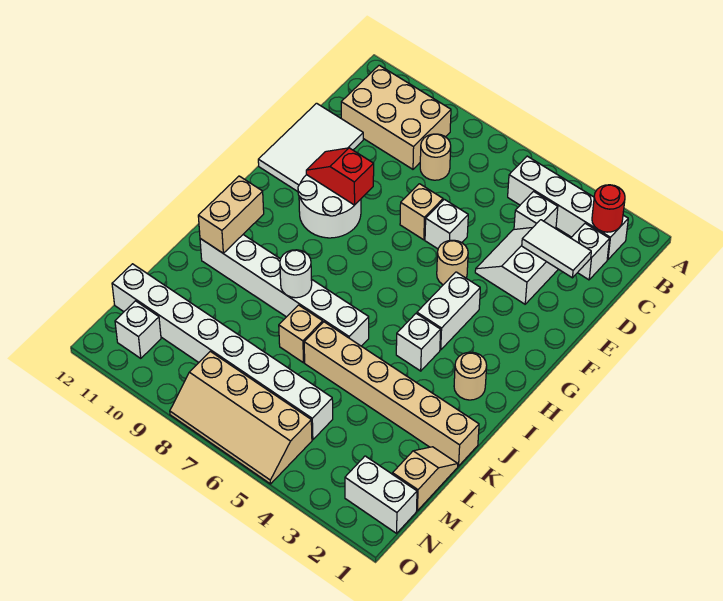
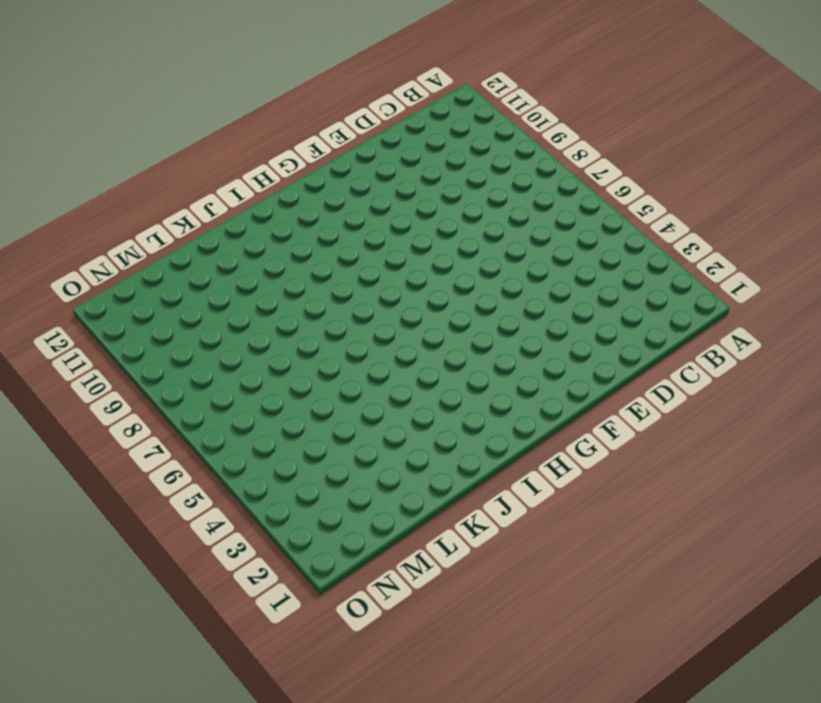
none -> white 1x4 brick [508,156,628,260]
none -> tan 2x3 brick [341,65,451,169]
none -> white 1x1 brick [571,223,610,280]

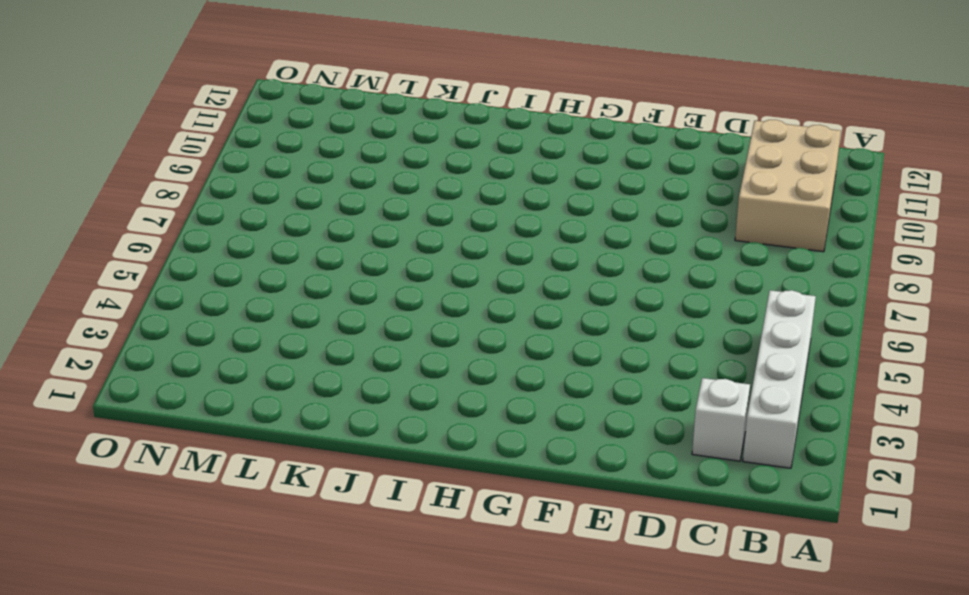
none -> white 1x1 brick [514,191,558,229]
none -> tan 1x1 round brick [420,134,451,180]
none -> white 2x2 slope [475,228,558,304]

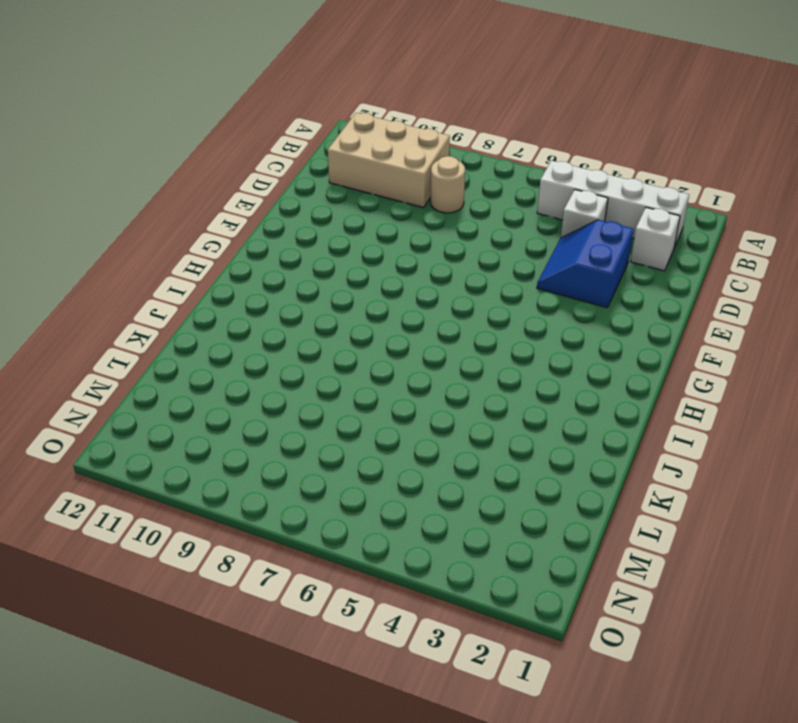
blue 2x2 slope [537,220,634,308] -> white 2x2 slope [475,228,558,304]
none -> white 2x3 tile [258,103,363,192]
none -> white 1x1 brick [425,199,468,249]
none -> tan 1x1 brick [400,184,443,240]

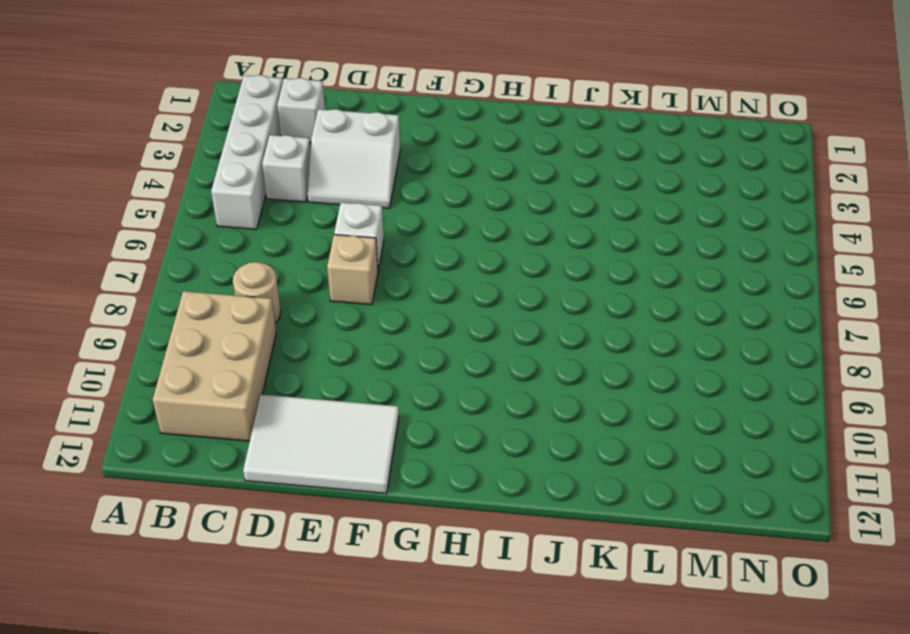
none -> tan 1x1 round brick [437,240,468,285]
none -> white 2x2 round brick [298,175,361,238]
none -> white 1x2 brick [417,272,480,350]

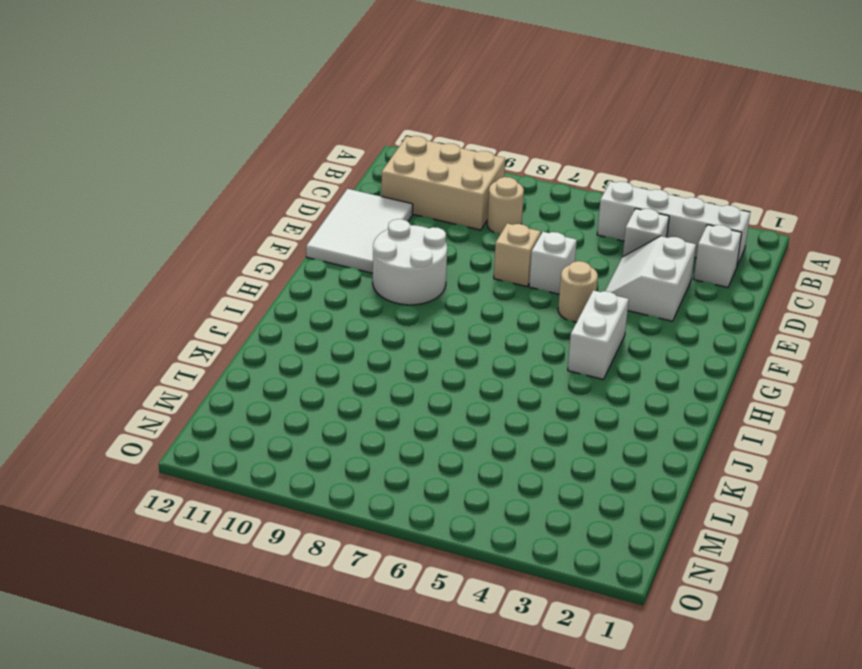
none -> tan 1x1 round brick [454,352,487,400]
none -> white 1x1 brick [396,314,441,371]
none -> white 1x6 brick [200,235,369,346]

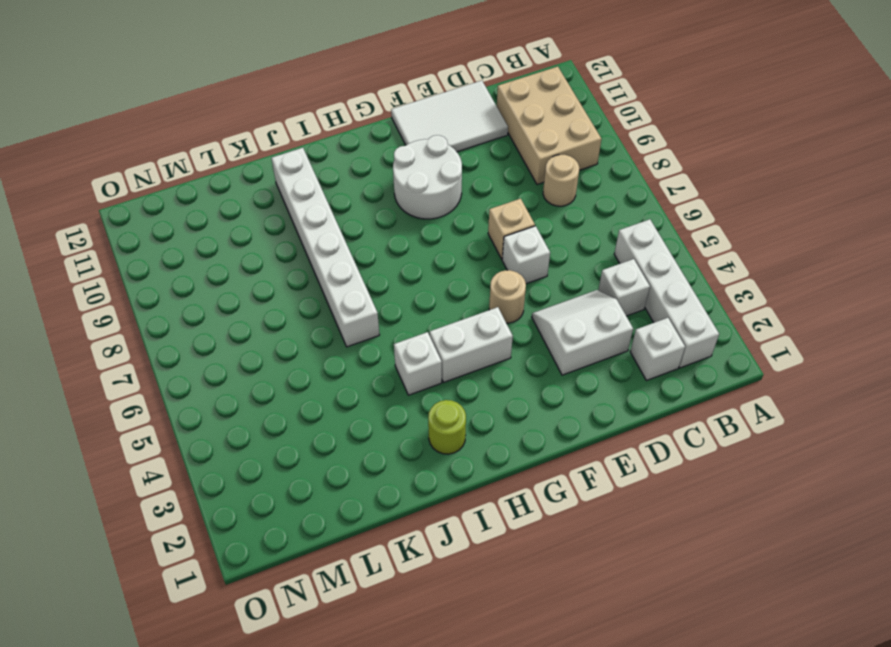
lime 1x1 round brick [428,400,466,454] -> tan 1x1 round brick [454,352,487,400]
none -> tan 1x6 brick [304,322,479,466]
none -> tan 1x1 brick [279,305,323,363]
none -> tan 1x2 slope [393,447,458,511]

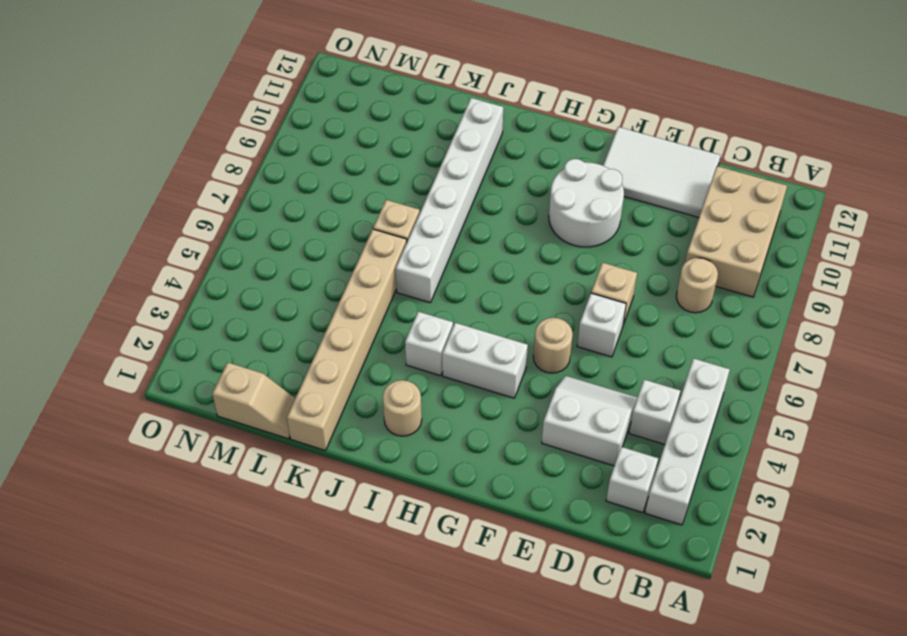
none -> white 1x8 brick [112,264,333,440]
none -> white 1x2 brick [345,456,417,533]
none -> tan 2x4 slope [170,351,312,484]

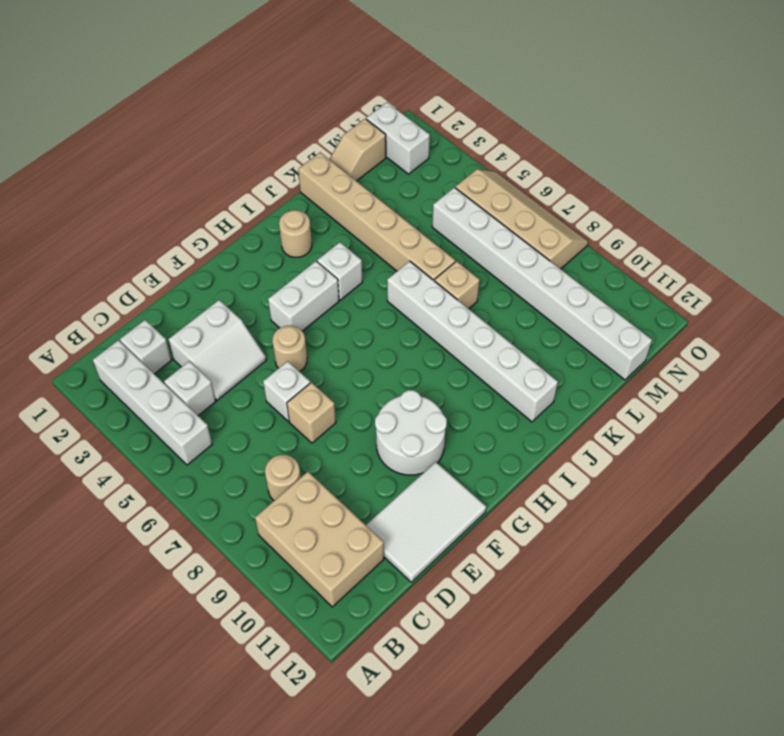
none -> white 1x1 brick [115,301,161,358]
none -> red 1x1 round brick [592,185,625,232]
none -> white 1x2 tile [522,220,591,278]

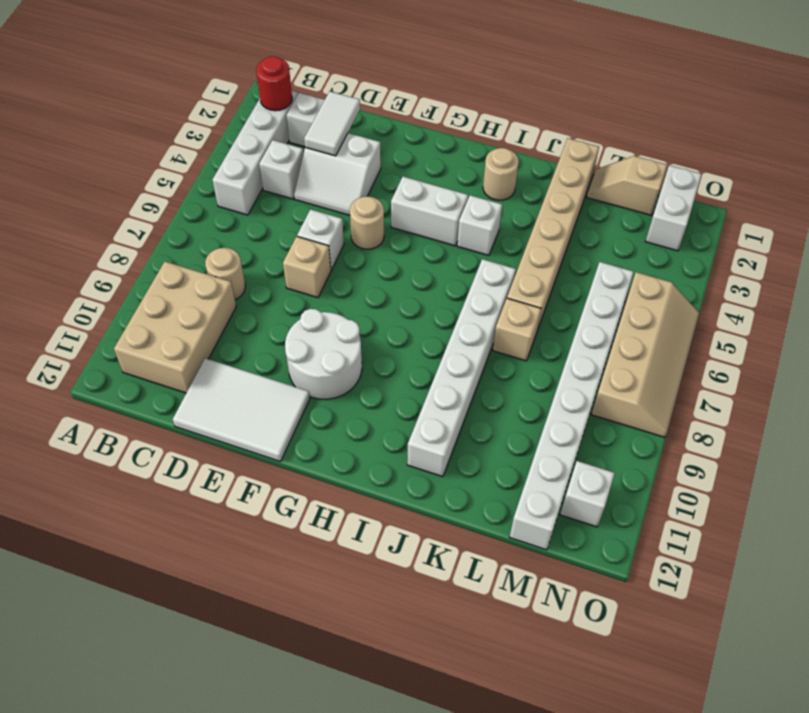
none -> red 1x2 slope [306,148,374,205]
none -> tan 1x2 brick [198,176,264,253]
none -> white 1x1 round brick [280,250,312,298]

